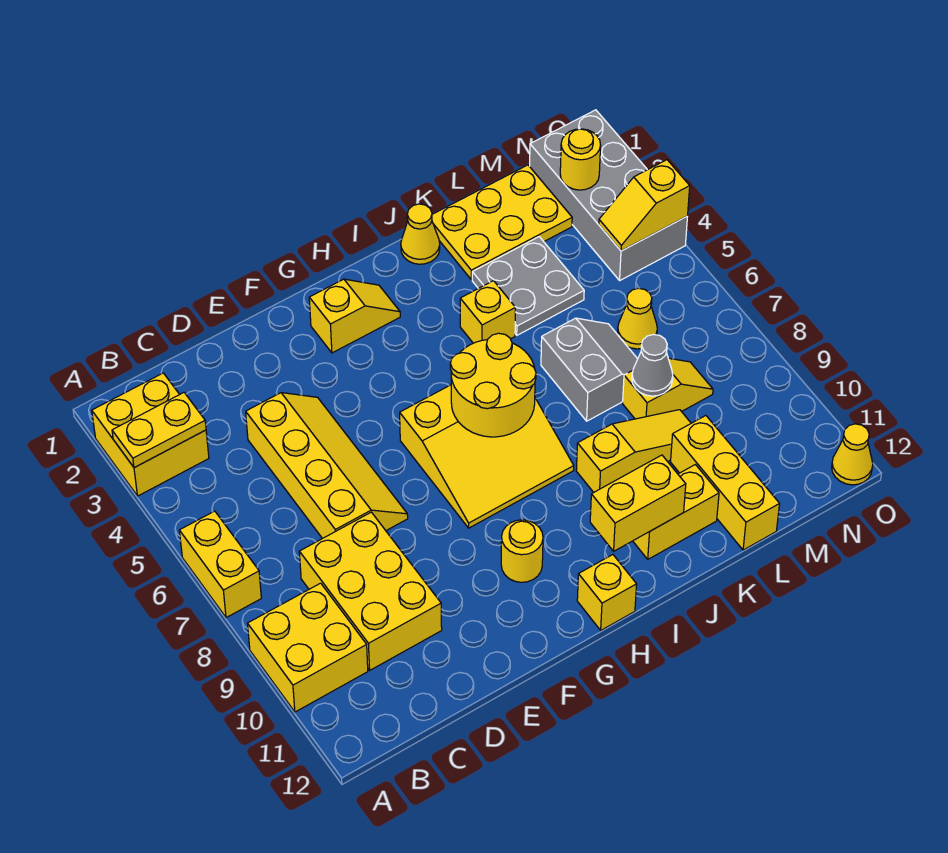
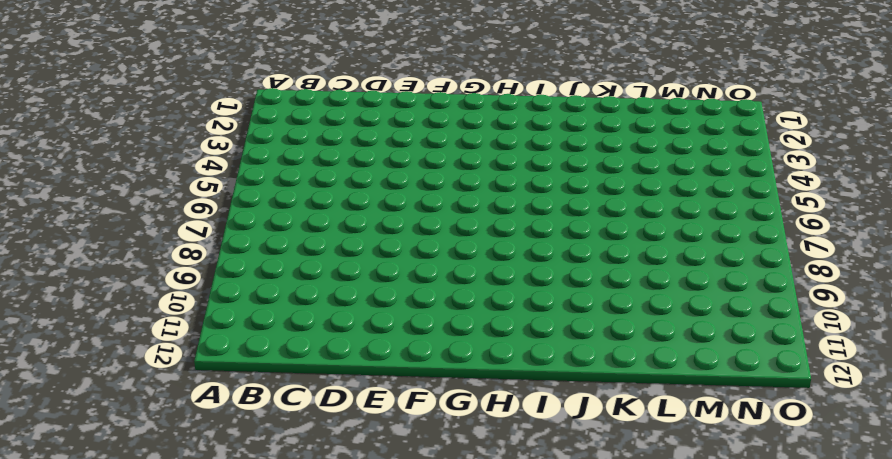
none -> yellow 2x2 brick [92,373,209,496]
none -> yellow 1x2 brick [179,511,261,618]
none -> yellow 2x2 brick [248,583,368,712]

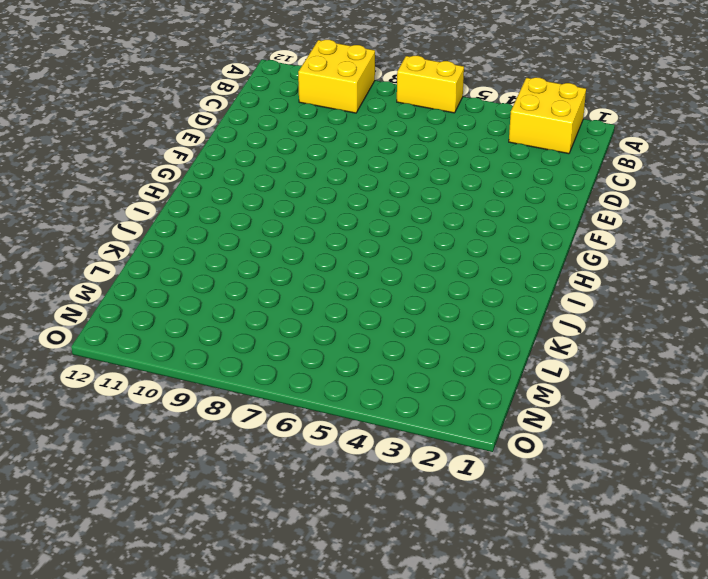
none -> yellow 2x3 brick [299,512,442,670]
none -> yellow 2x4 slope [246,393,408,539]
none -> yellow 1x2 slope [309,279,400,353]

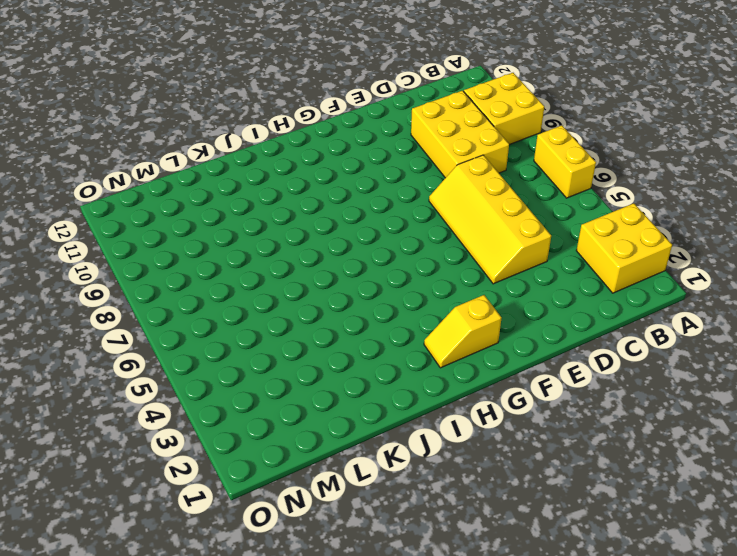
none -> yellow 3x3 slope [400,385,574,528]
none -> yellow 1x1 round brick [501,520,543,582]
none -> yellow 1x1 brick [577,555,637,630]

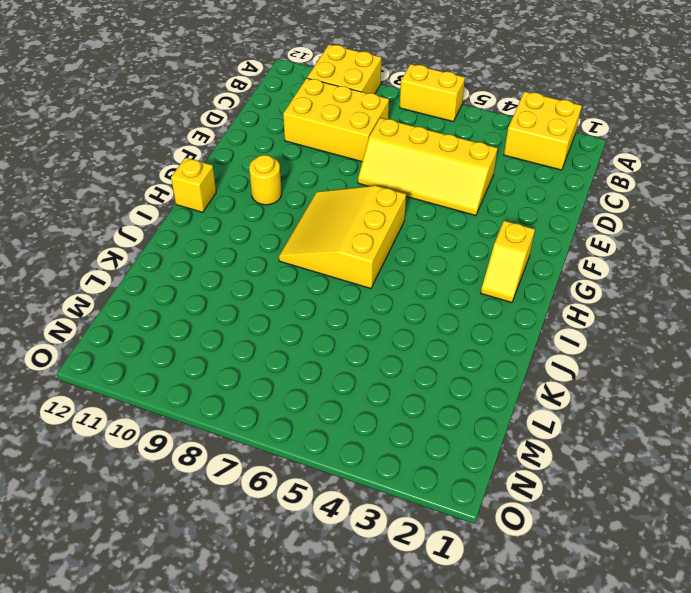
none -> yellow 1x1 cone [401,204,440,264]
none -> yellow 1x1 brick [460,281,515,343]
none -> yellow 1x3 slope [576,410,691,492]

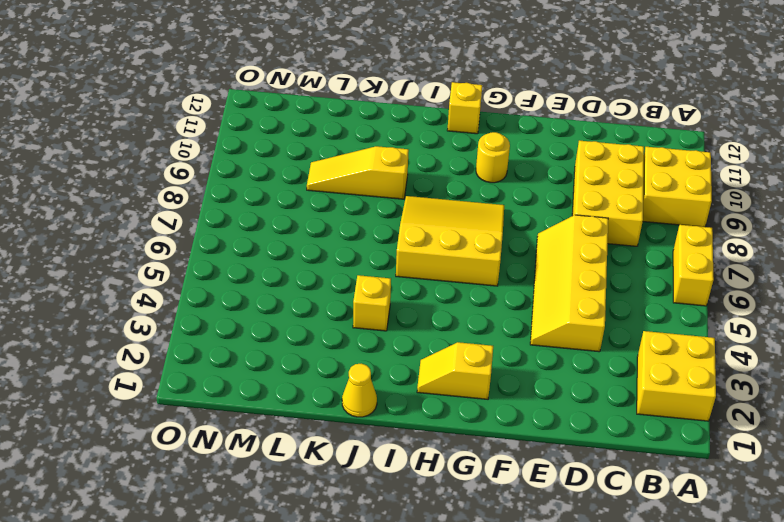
none -> yellow 1x2 brick [633,465,719,559]
none -> yellow 2x3 plate [432,165,572,280]
none -> grey 2x2 plate [472,237,584,335]

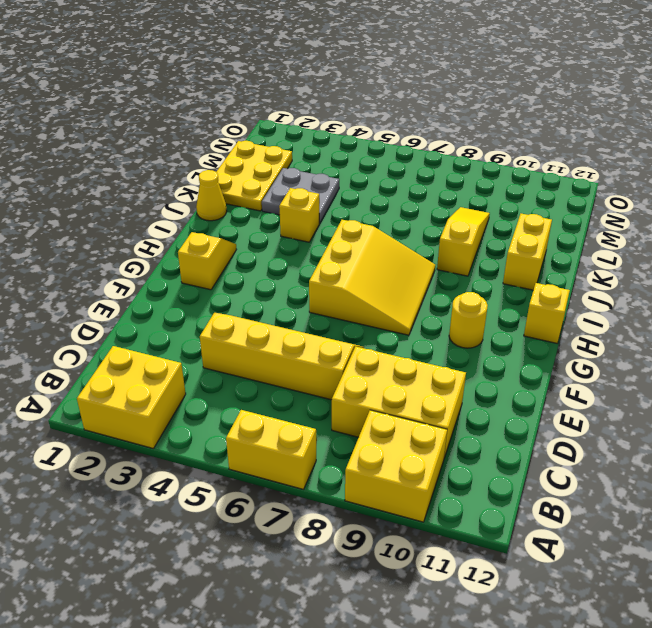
none -> grey 2x2 slope [541,318,638,421]
none -> yellow 1x2 slope [623,358,713,419]
none -> yellow 1x3 brick [671,416,779,550]

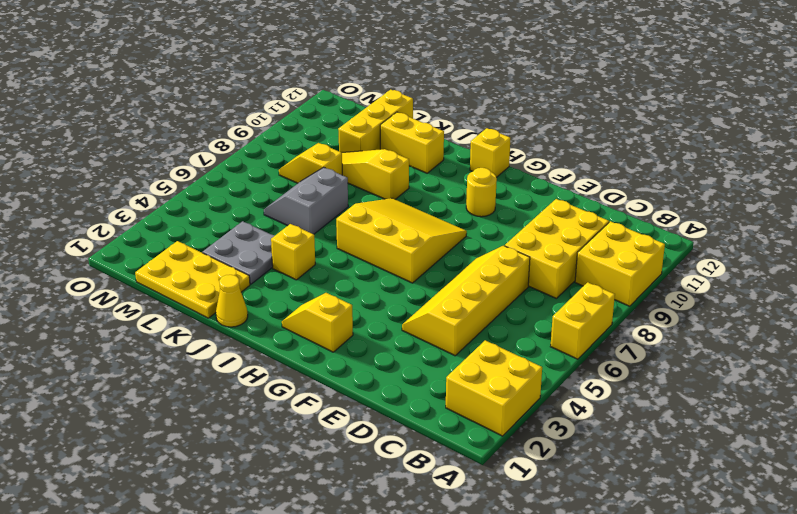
none -> yellow 1x1 cone [618,288,657,349]
none -> grey 2x4 brick [530,110,688,280]
none -> yellow 1x1 cone [832,424,873,485]

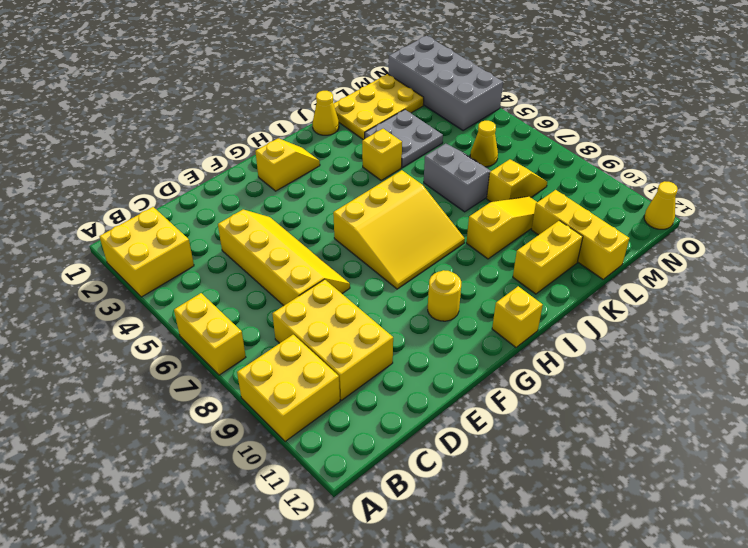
none -> yellow 1x2 plate [112,393,206,468]
none -> yellow 2x2 round brick [450,333,536,437]
none -> yellow 1x2 brick [590,455,686,551]

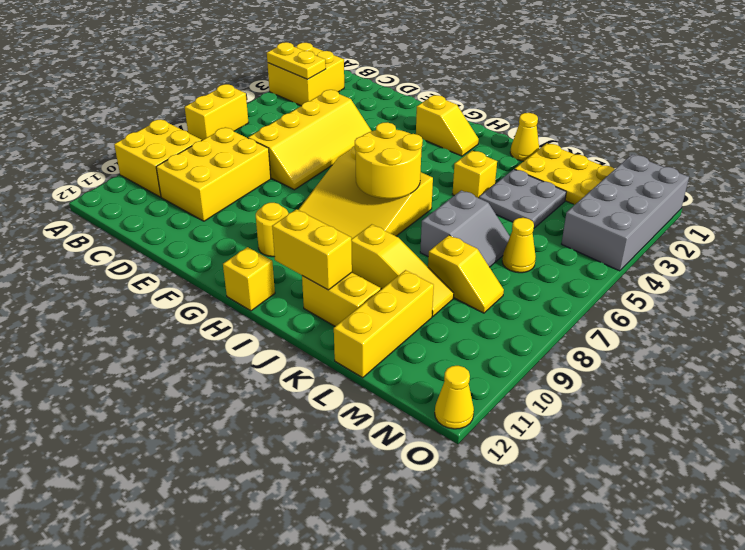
none -> grey 1x1 cone [632,334,673,396]
none -> yellow 1x1 round brick [560,129,601,190]
none -> yellow 1x2 slope [599,160,690,251]

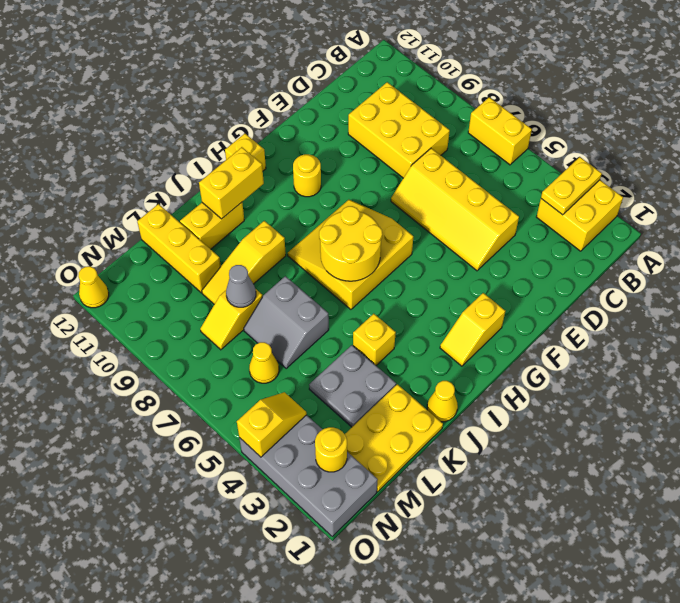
none -> yellow 2x2 brick [248,583,368,712]

